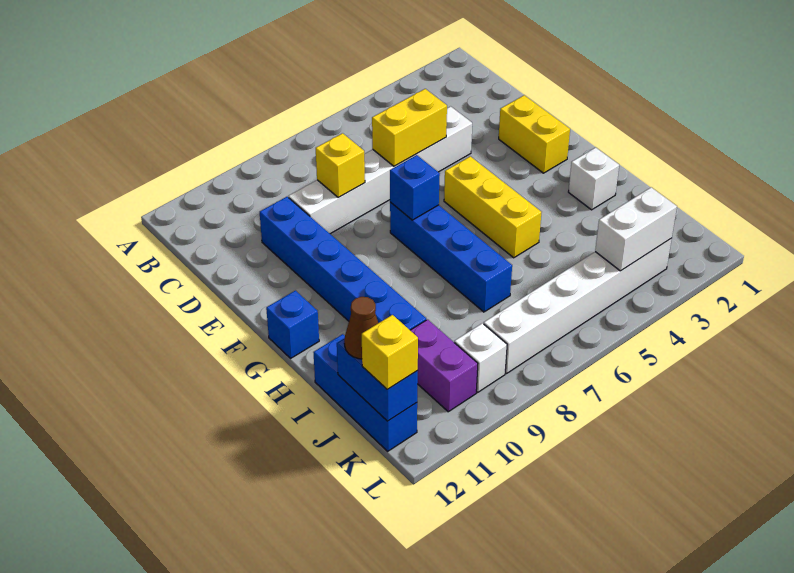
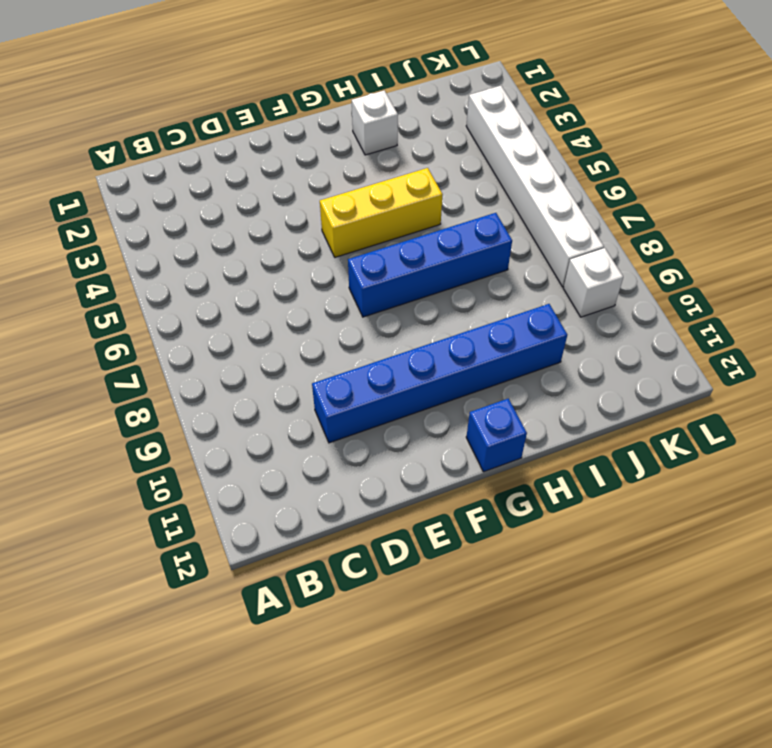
none -> white 1x6 brick [289,106,472,234]
none -> yellow 1x2 brick [499,95,570,173]
none -> blue 1x3 brick [313,334,417,451]

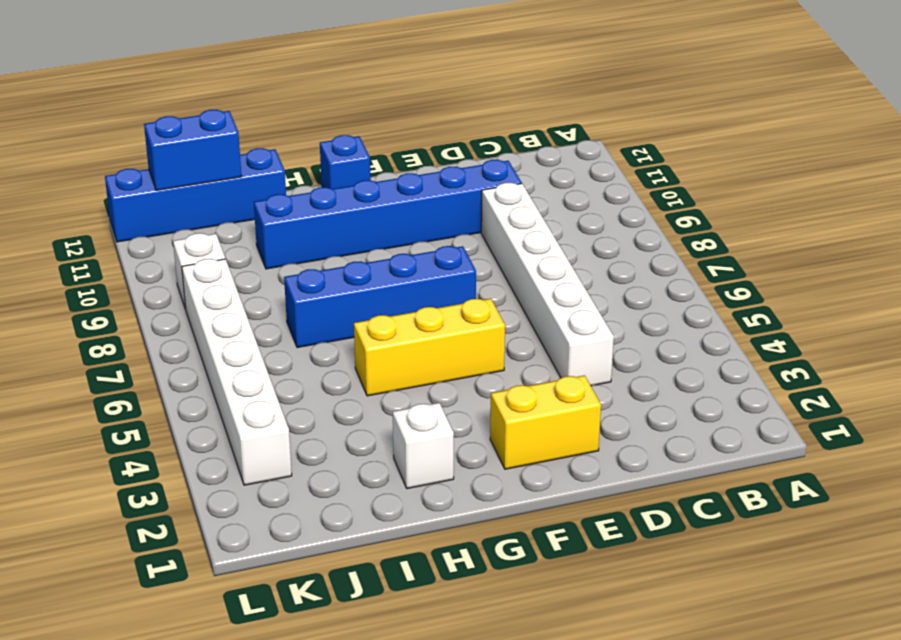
blue 1x4 brick [105,148,286,242] -> blue 1x3 brick [313,334,417,451]
none -> purple 1x2 brick [410,320,478,412]
none -> yellow 1x2 brick [372,89,447,166]
none -> yellow 1x1 brick [316,133,365,198]

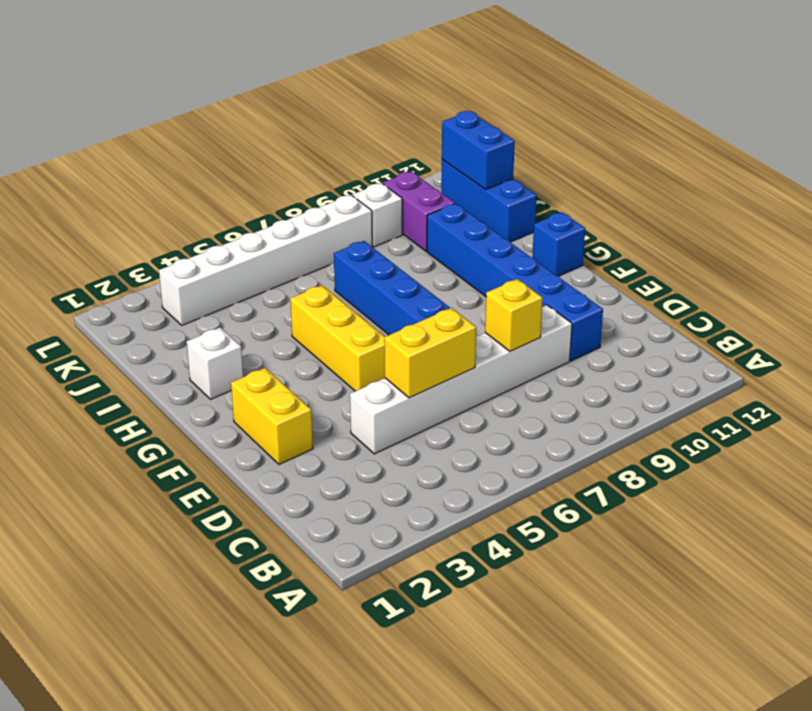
none -> blue 1x1 brick [390,155,440,220]
none -> white 1x2 brick [595,187,677,271]
none -> brown 1x1 cone [344,297,378,359]

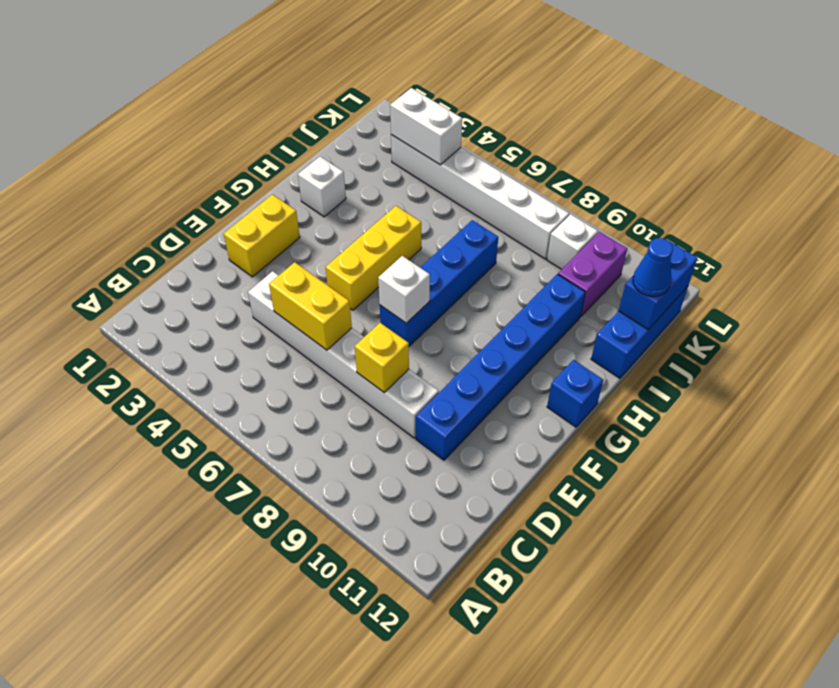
white 1x1 brick [378,256,430,323] -> blue 1x1 brick [390,155,440,220]
blue 1x1 cone [633,238,673,297] -> brown 1x1 cone [344,297,378,359]
none -> yellow 1x1 brick [362,315,418,389]

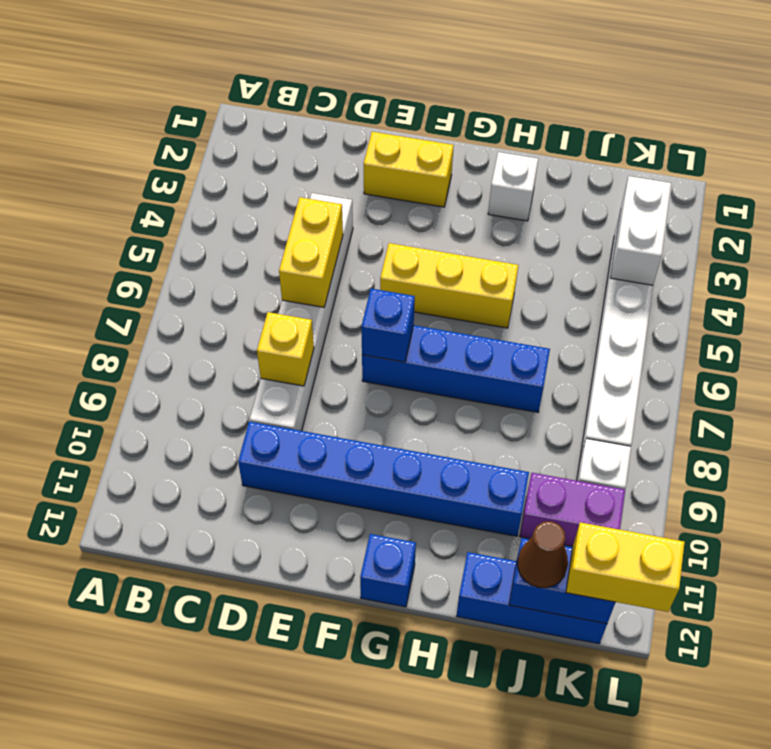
yellow 1x2 brick [566,522,684,612] -> yellow 1x1 brick [362,315,418,389]

